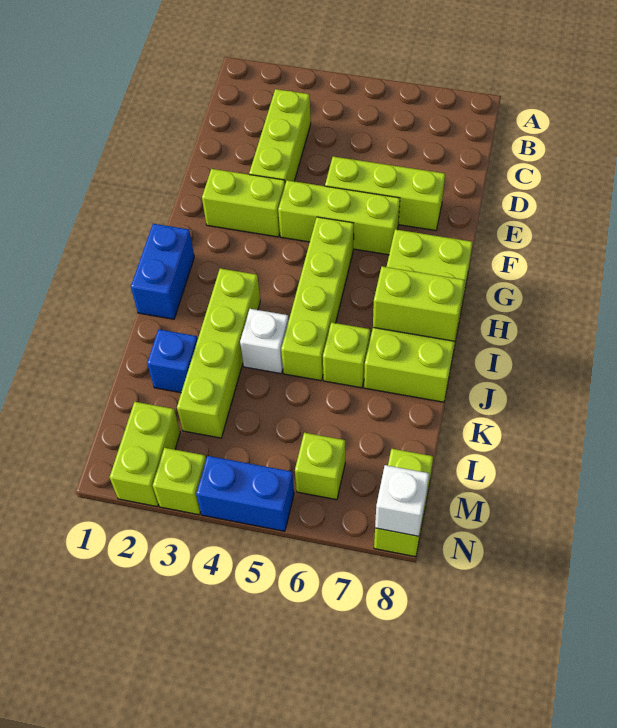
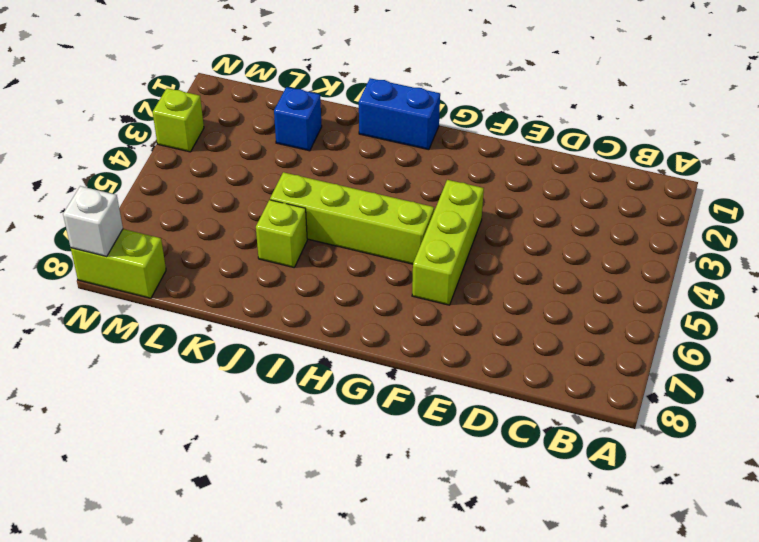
none -> lime 1x3 brick [249,89,311,184]
none -> lime 1x3 brick [325,157,445,231]
none -> lime 1x2 brick [202,169,285,237]

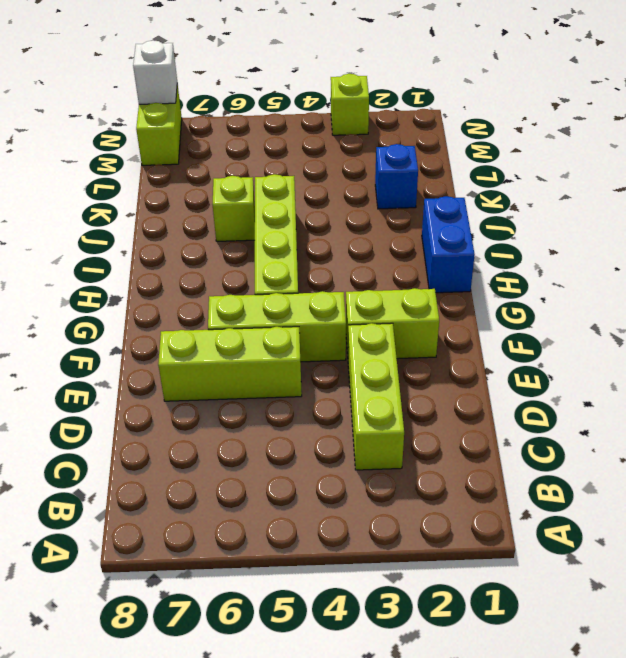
none -> lime 2x4 brick [364,229,473,402]
none -> lime 1x4 brick [177,268,260,438]
none -> white 1x1 brick [240,309,289,374]

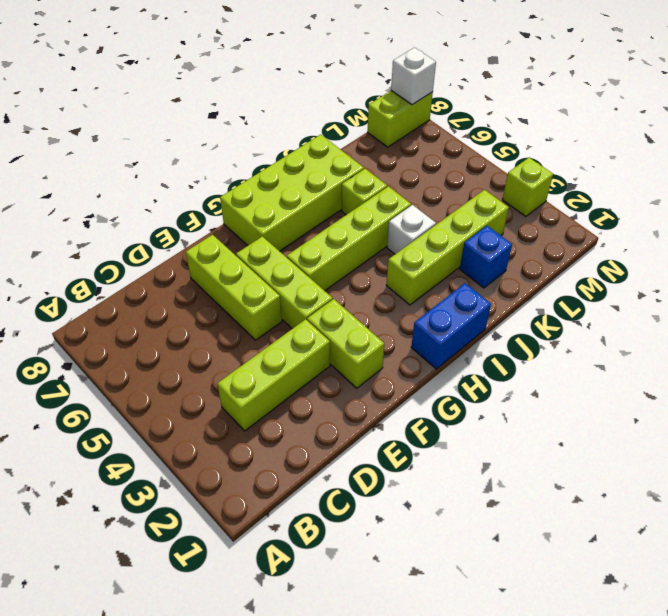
none -> lime 1x2 brick [110,402,180,507]
none -> lime 1x1 brick [295,433,345,500]
none -> blue 1x2 brick [196,456,294,531]

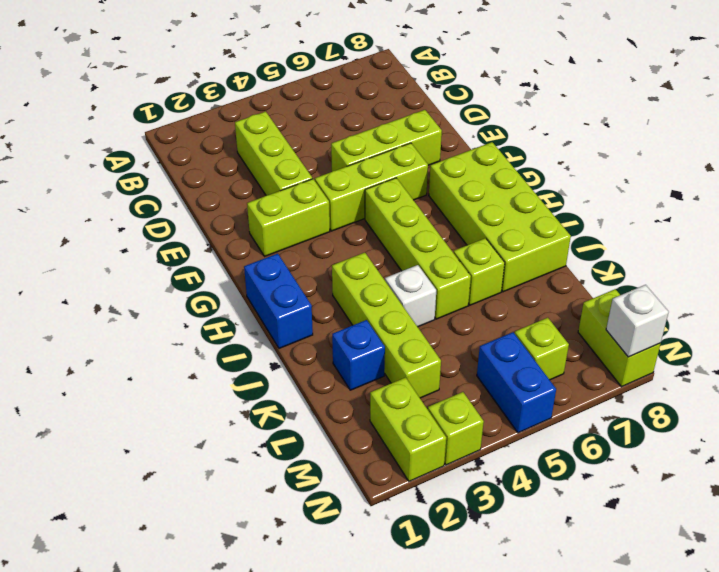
blue 1x2 brick [477,332,556,433] -> blue 1x2 brick turned to [196,456,294,531]
none -> lime 1x2 brick [373,266,465,341]

